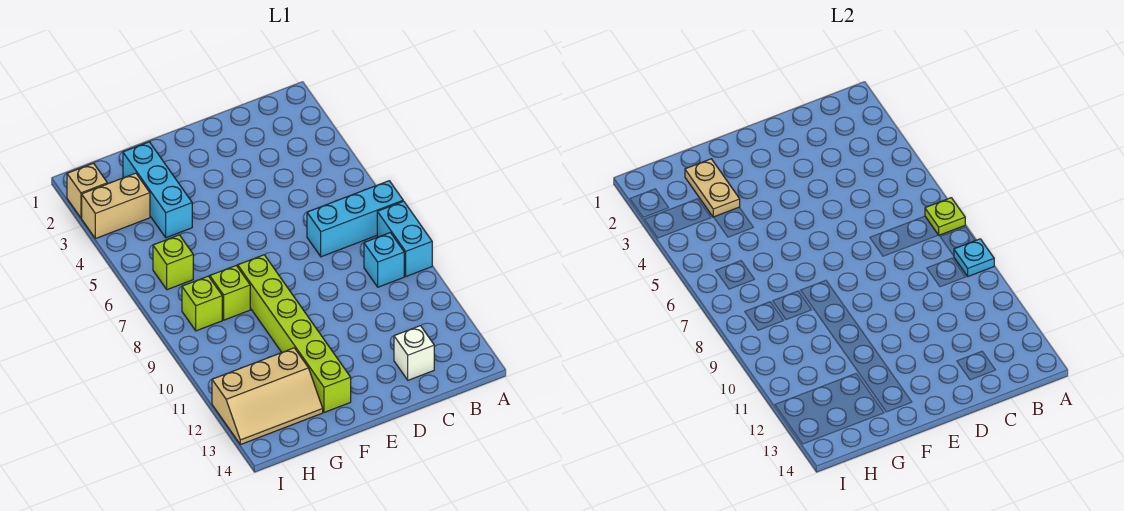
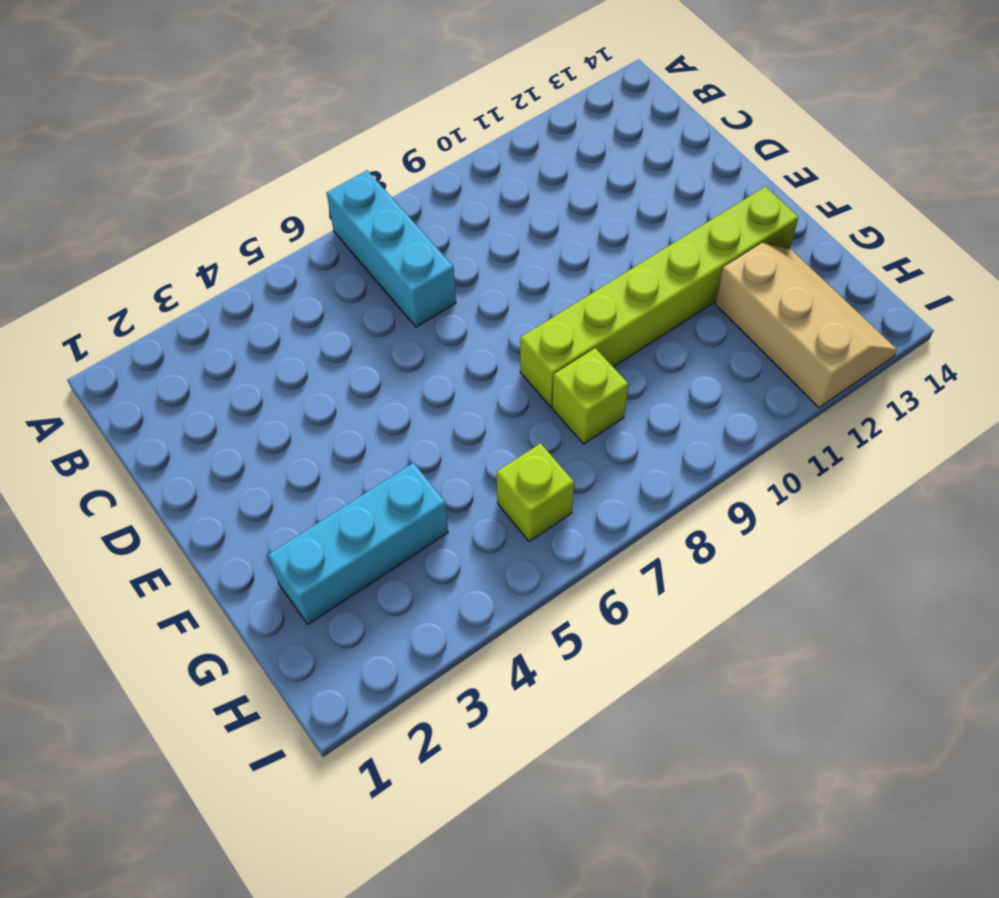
none -> cyan 1x2 brick [377,201,432,276]
none -> cyan 1x1 brick [364,233,404,287]
none -> white 1x1 brick [394,326,434,380]

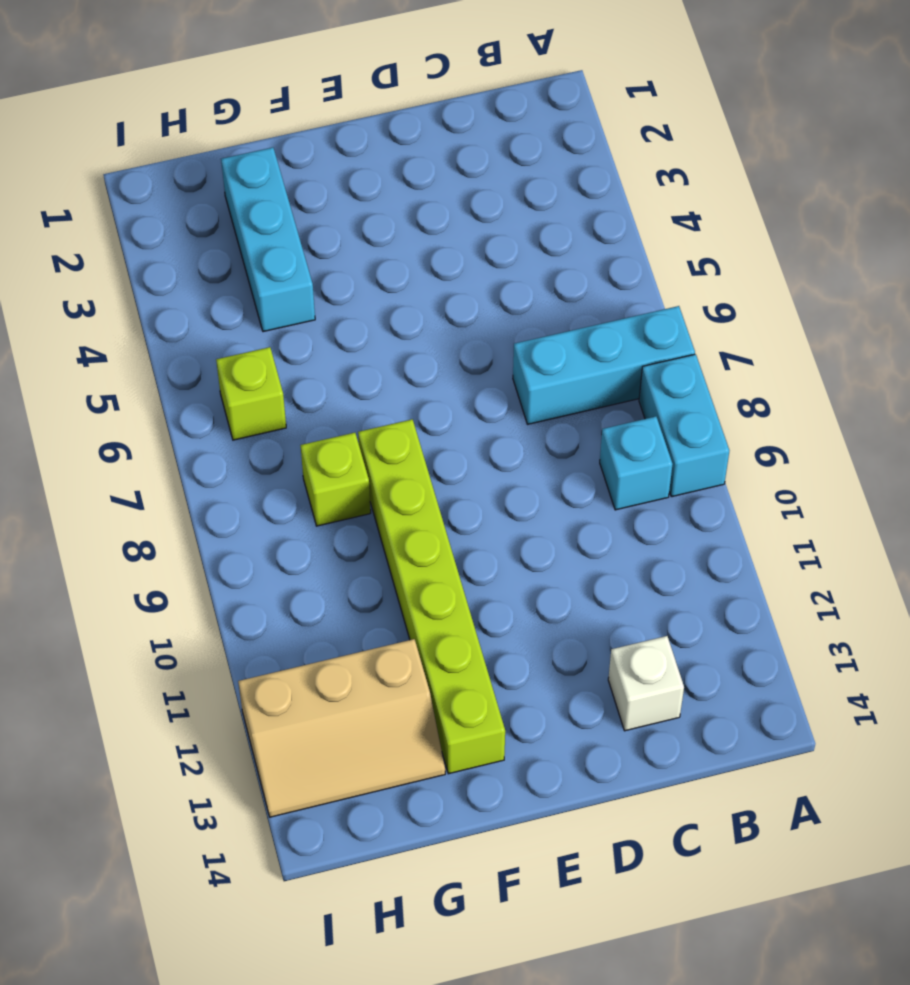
none -> tan 1x2 brick [82,173,150,239]
none -> lime 1x1 brick [182,276,222,331]
none -> tan 1x1 brick [67,163,107,218]

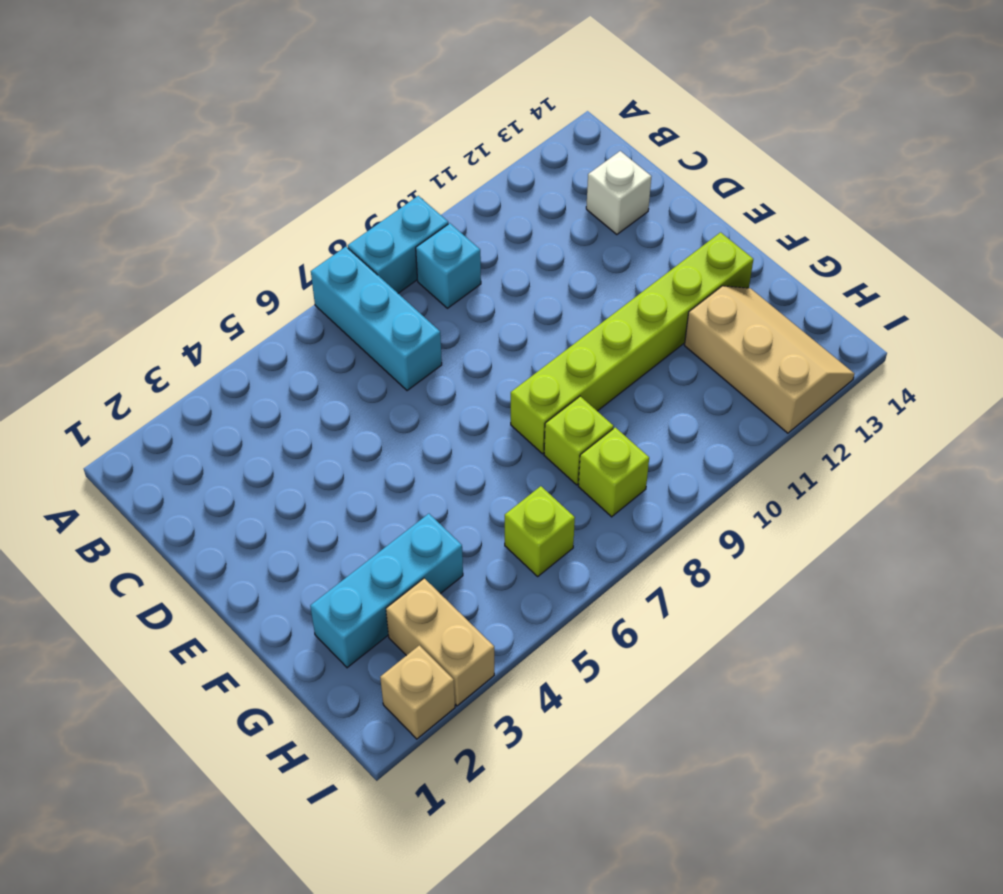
none -> lime 1x1 plate [925,198,965,235]
none -> cyan 1x1 plate [954,239,994,276]
none -> tan 1x2 plate [685,159,740,217]

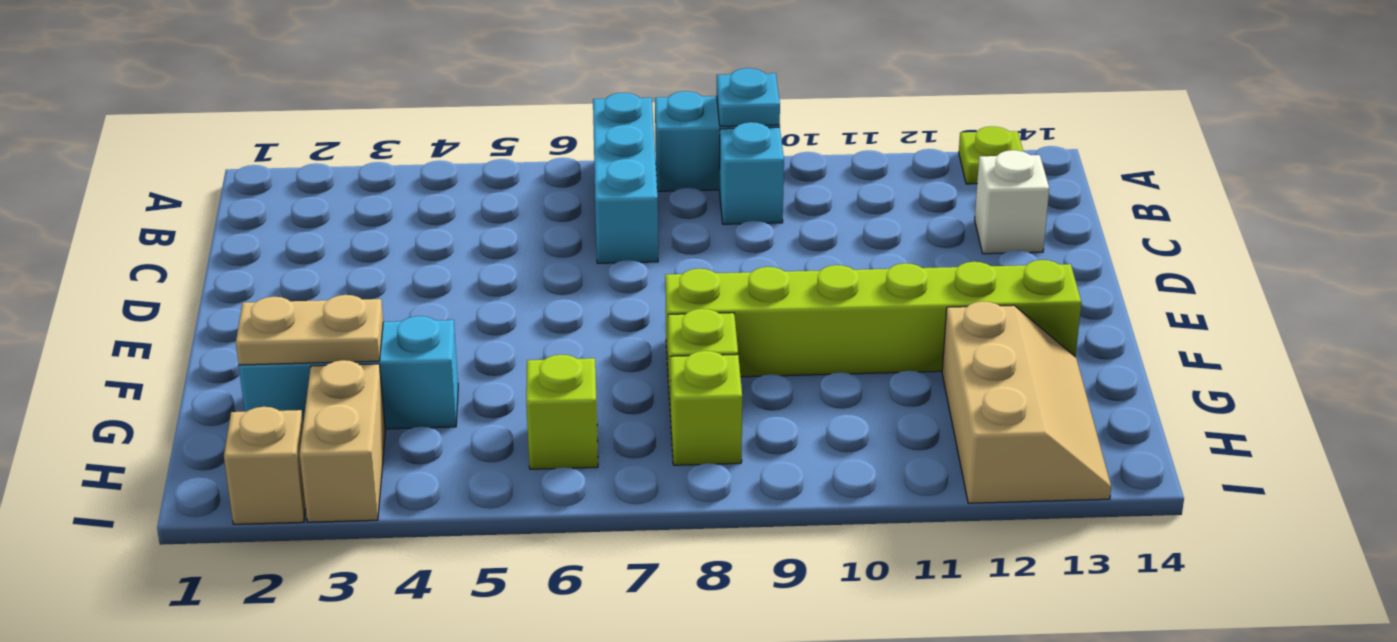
lime 1x1 plate [959,126,1023,184] -> lime 1x1 plate moved to [925,198,965,235]

